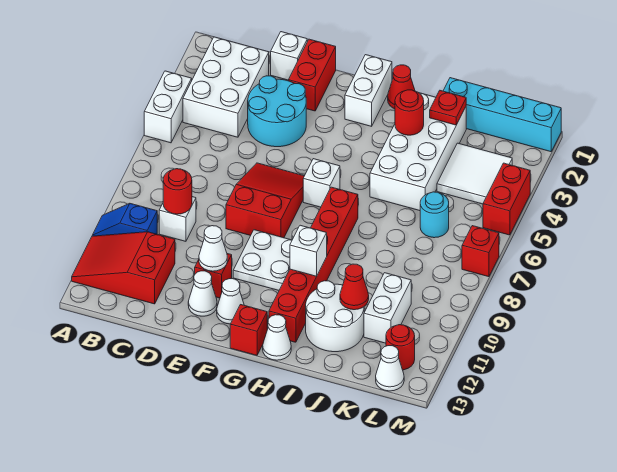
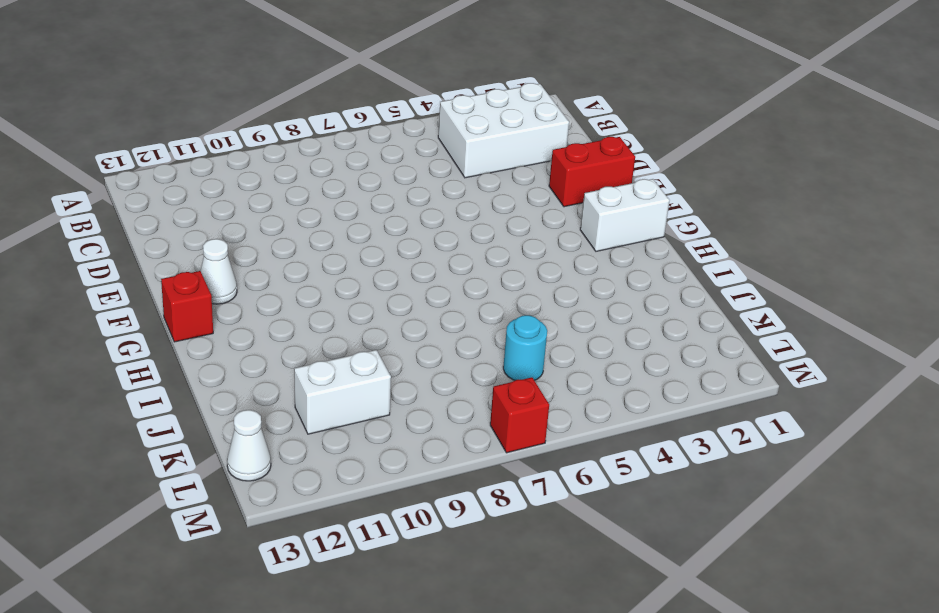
none -> white 1x2 brick [144,71,192,143]
none -> blue 1x2 slope [92,204,157,236]
none -> red 2x3 slope [72,232,175,304]
none -> white 1x1 brick [159,197,196,241]

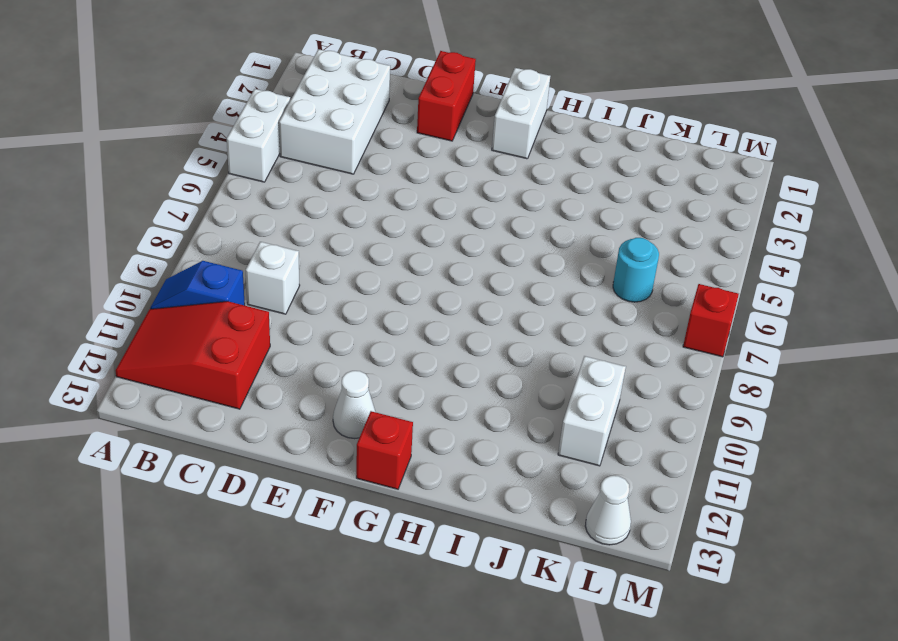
none -> white 1x1 brick [271,32,307,80]
none -> cyan 2x2 round brick [248,76,306,147]
none -> red 2x3 slope [226,163,304,238]
none -> red 1x1 brick [195,254,232,298]

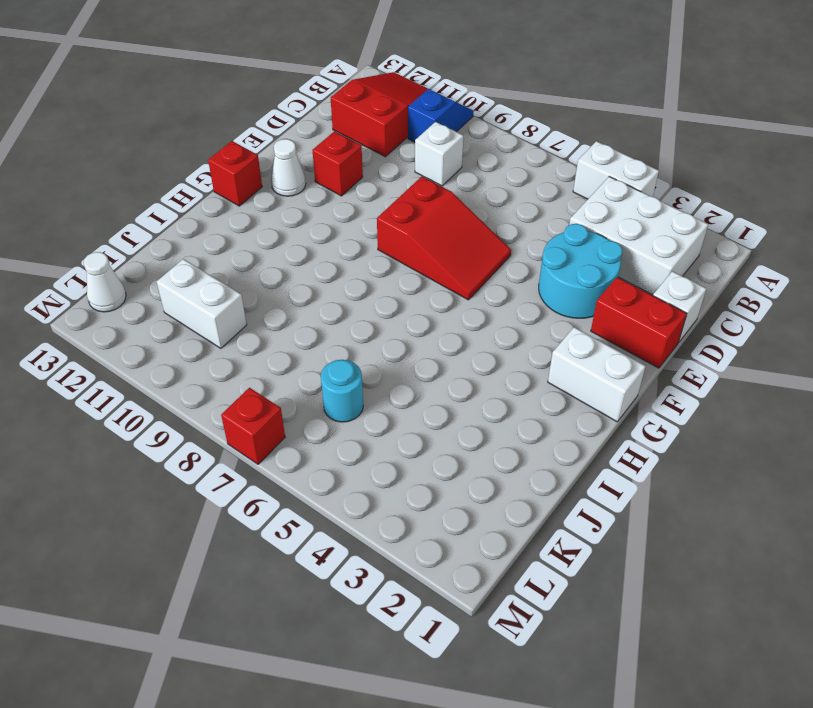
none -> white 1x1 cone [188,271,217,316]
none -> white 2x2 plate [233,230,292,290]
none -> white 1x1 brick [303,159,340,207]
none -> red 1x1 cone [388,65,415,109]

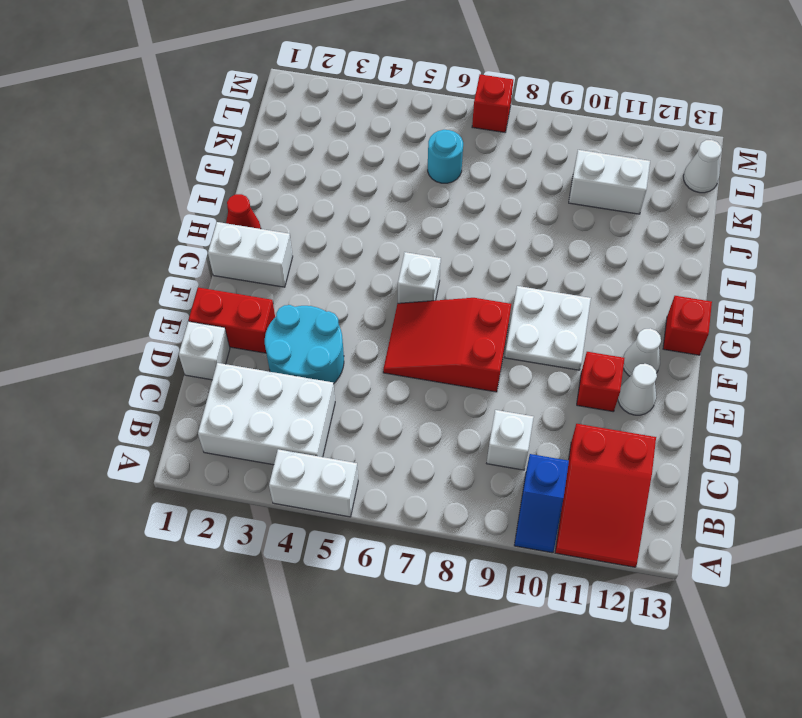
none -> red 1x6 brick [269,187,358,342]
none -> white 1x1 cone [263,315,291,360]
none -> white 2x4 brick [370,93,466,211]
none -> white 2x2 round brick [306,281,364,352]

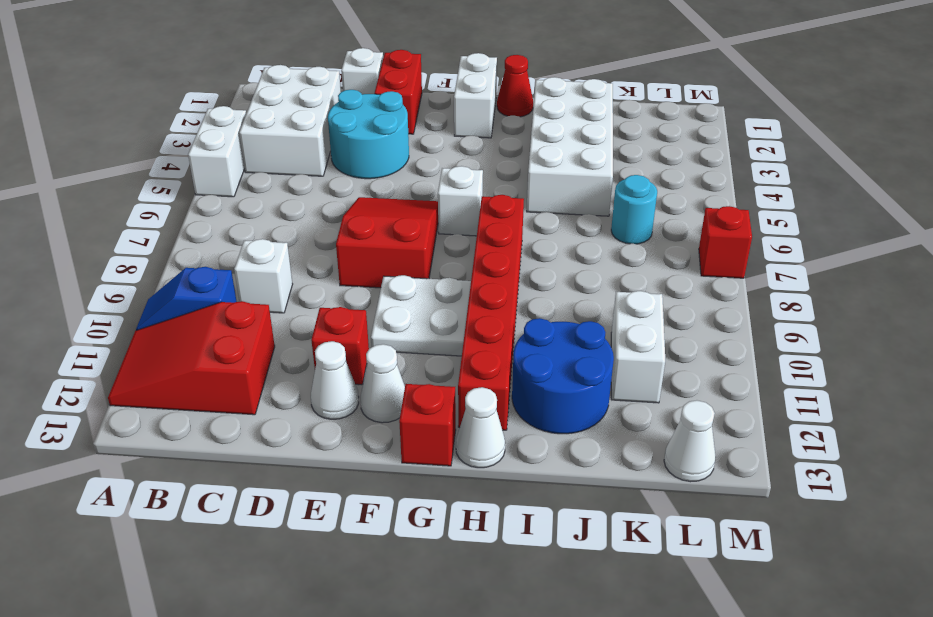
blue 2x2 round brick [512,318,614,434] -> white 2x2 round brick [306,281,364,352]
none -> cyan 1x4 brick [443,78,561,152]
none -> white 2x2 tile [437,143,512,204]
none -> red 1x1 round brick [386,325,415,370]
none -> red 1x2 brick [483,163,530,235]

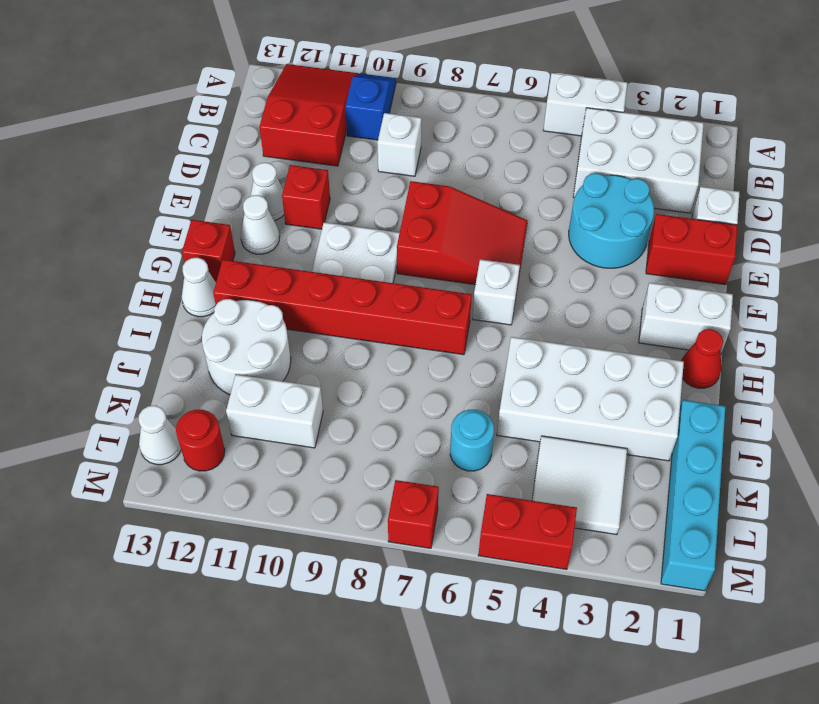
none -> red 1x1 round brick [163,169,192,214]
none -> white 1x1 cone [199,226,227,271]
none -> white 1x1 brick [290,225,327,276]
none -> red 1x1 round brick [395,90,424,135]

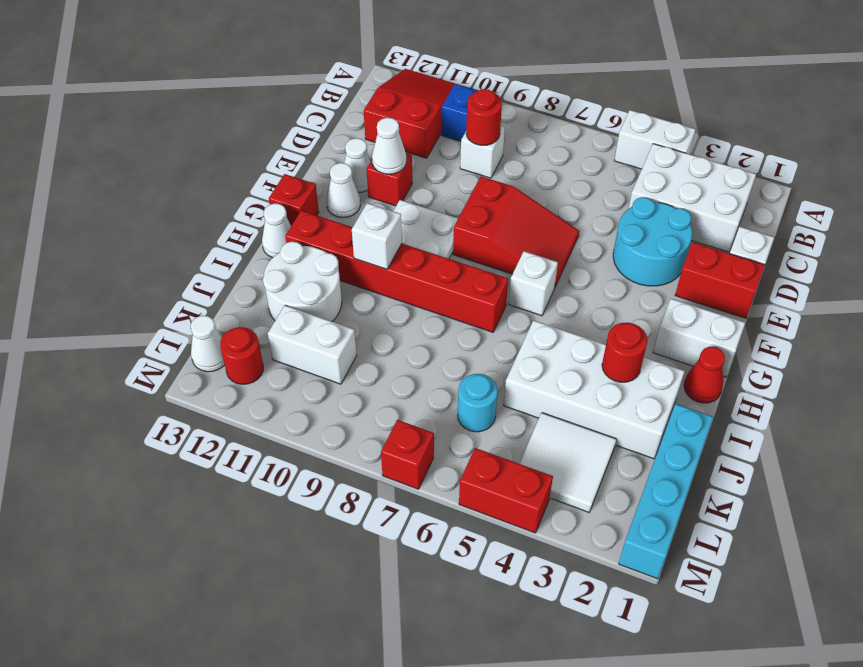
none -> red 1x1 plate [430,91,466,125]
none -> red 1x1 cone [340,264,369,310]

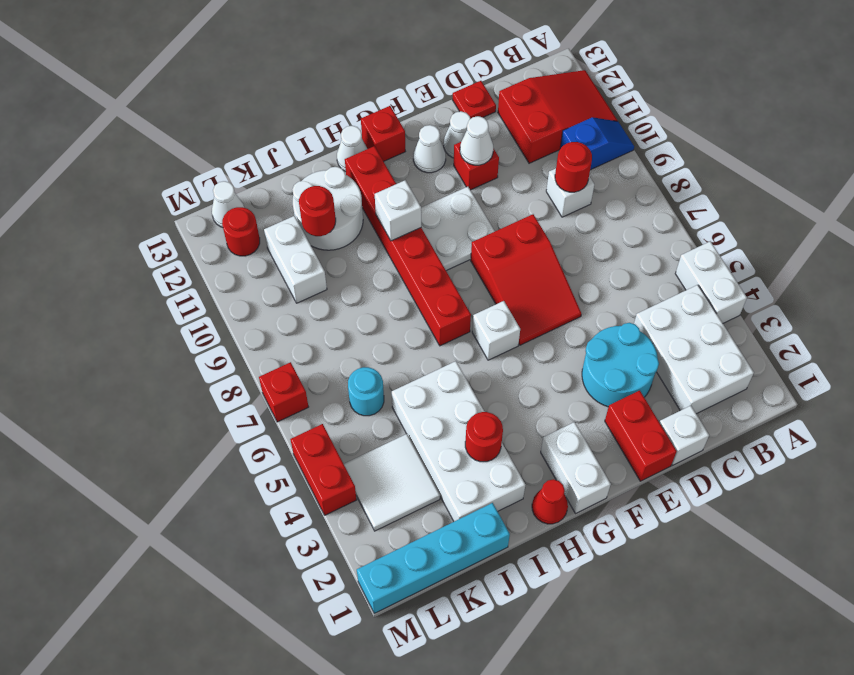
red 1x1 plate [452,81,496,119] -> red 1x1 plate moved to [430,91,466,125]
red 1x1 round brick [299,186,336,236] -> red 1x1 cone [340,264,369,310]

